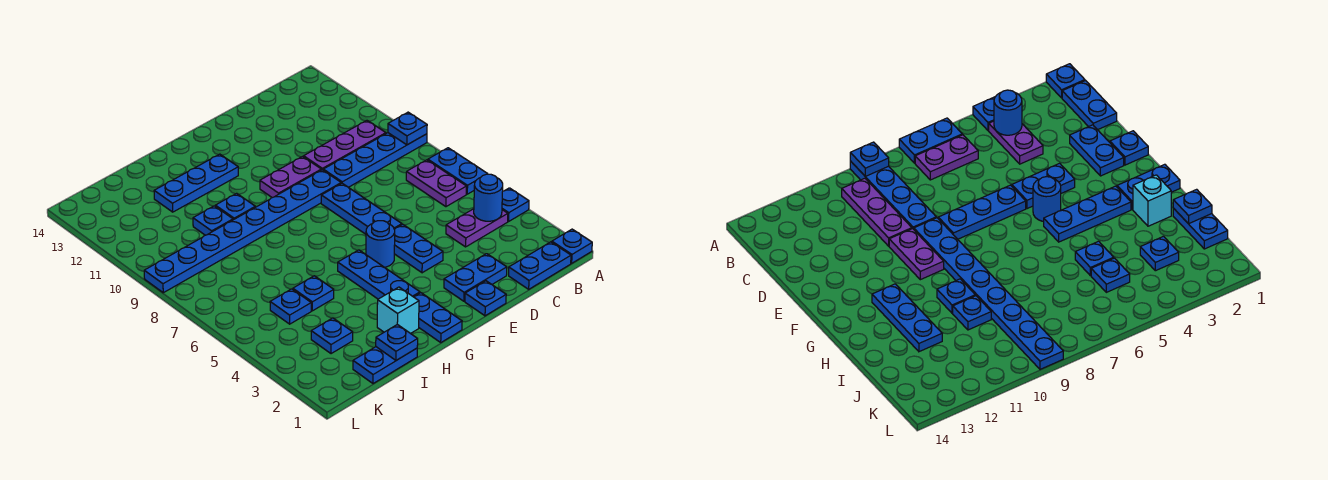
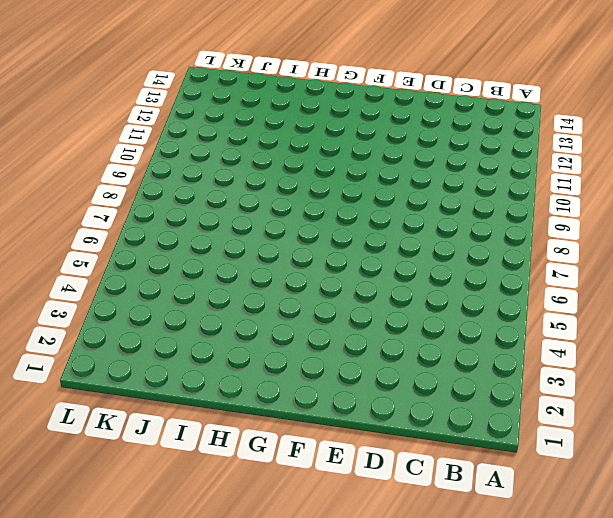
none -> blue 1x1 plate [552,229,592,263]
none -> blue 1x1 plate [502,188,529,221]
none -> blue 1x2 plate [428,148,487,194]

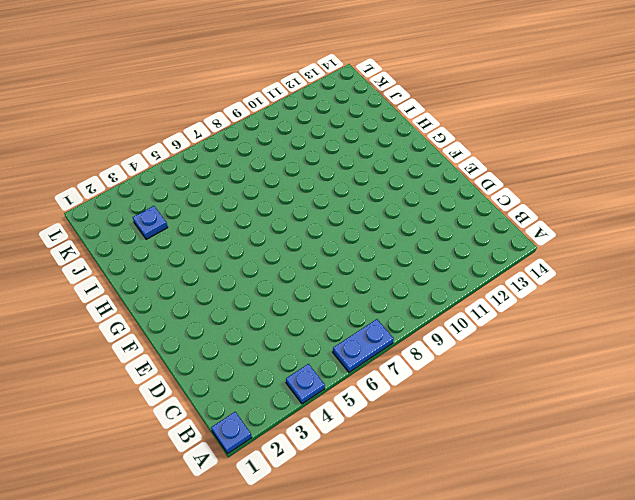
none -> blue 1x4 plate [323,133,427,187]
none -> blue 1x2 plate [509,242,571,289]
none -> purple 1x2 plate [446,209,508,247]

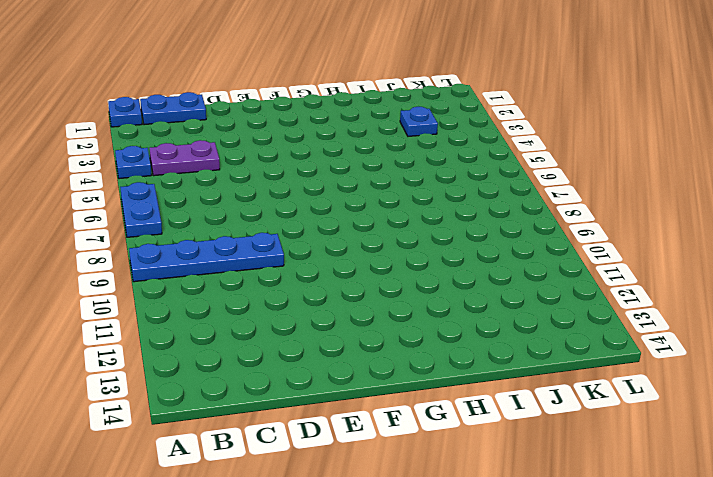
none -> purple 1x2 plate [406,160,467,207]
none -> purple 1x3 plate [304,121,386,170]
none -> blue 1x2 plate [444,254,507,301]

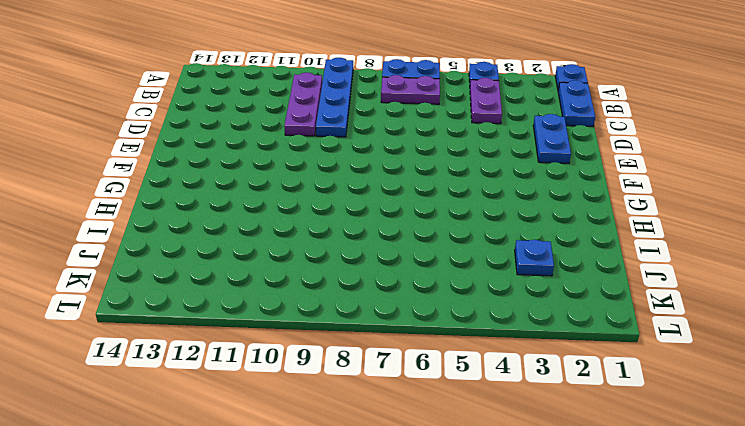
none -> blue 1x1 plate [465,281,506,316]
none -> blue 1x2 plate [394,224,443,273]
none -> blue 1x3 plate [321,183,402,234]

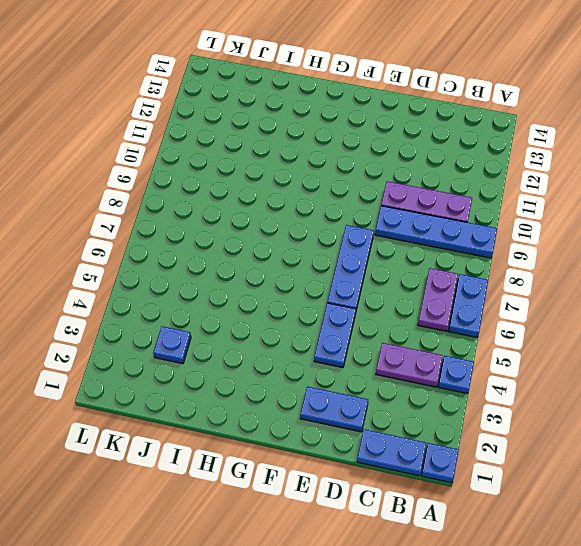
none -> blue 1x1 plate [465,281,506,316]
none -> blue 1x8 plate [144,170,341,293]
none -> purple 1x2 plate [260,157,321,198]

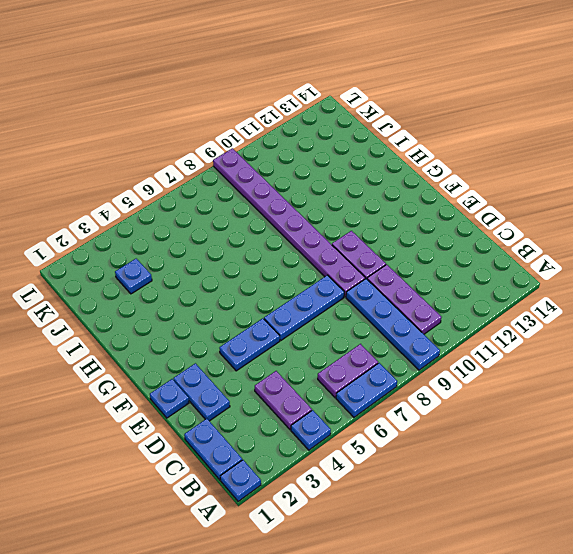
purple 1x8 plate [213,148,365,297] -> blue 1x8 plate [144,170,341,293]
none -> blue 1x1 round brick [366,221,395,267]
none -> blue 1x2 plate [414,293,462,342]
none -> blue 1x3 plate [338,250,420,299]

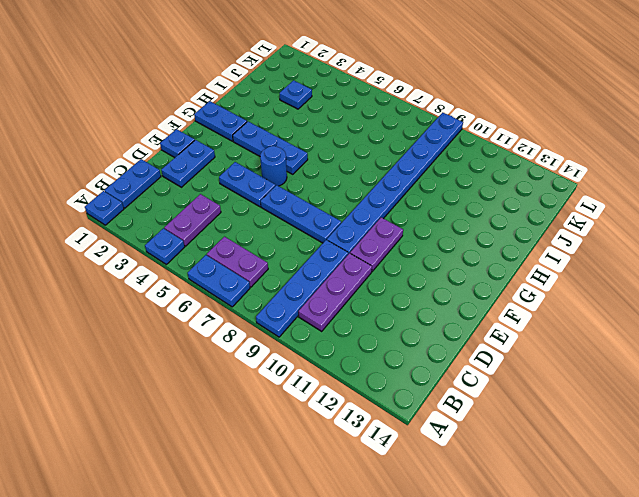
none -> blue 1x3 plate [154,154,238,212]
none -> cyan 1x1 brick [377,287,419,334]
none -> blue 1x1 plate [215,193,255,220]

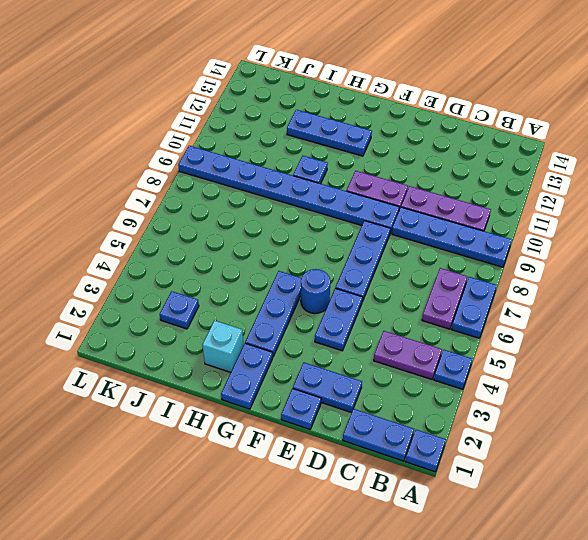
none -> blue 1x2 plate [353,347,417,384]
none -> blue 1x1 plate [293,276,334,311]
none -> blue 1x1 plate [193,206,233,235]

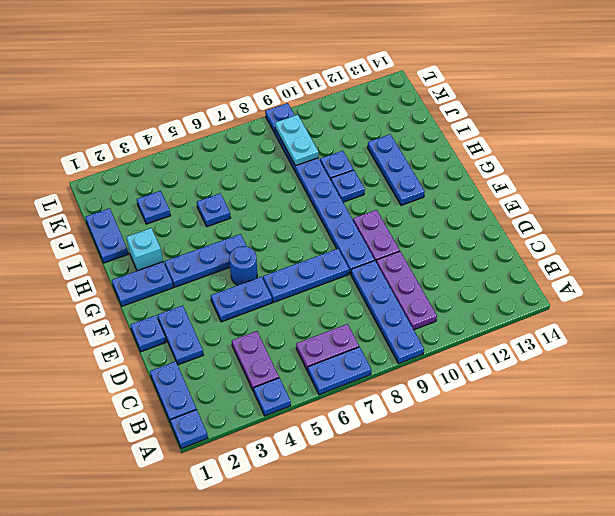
cyan 1x2 plate [275,115,319,166] -> none
none -> blue 1x1 plate [270,289,311,324]
none -> blue 1x1 plate [388,112,427,145]
none -> blue 1x1 round brick [474,174,503,221]

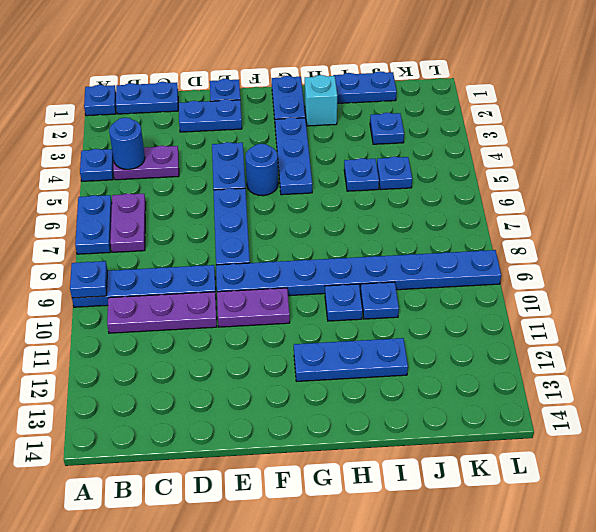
none -> blue 1x1 plate [376,324,418,360]

